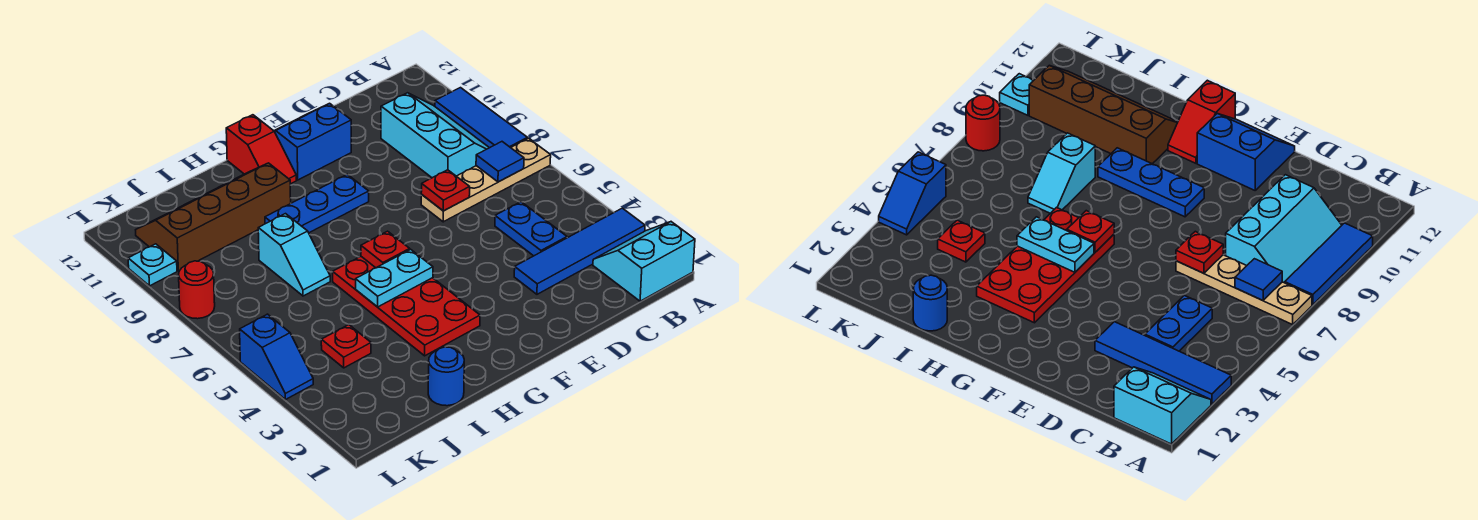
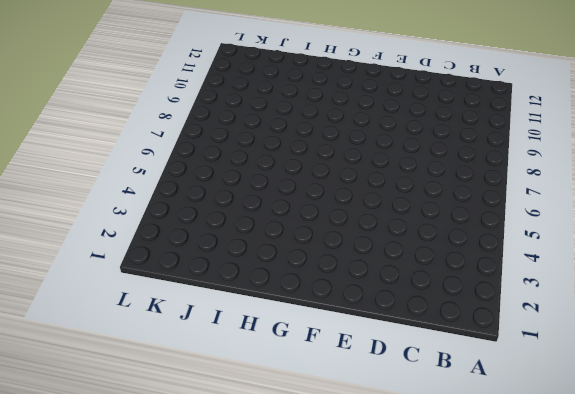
none -> cyan 2x2 slope [593,222,695,301]
none -> blue 1x4 tile [514,208,645,294]
none -> tan 1x4 plate [421,138,551,222]

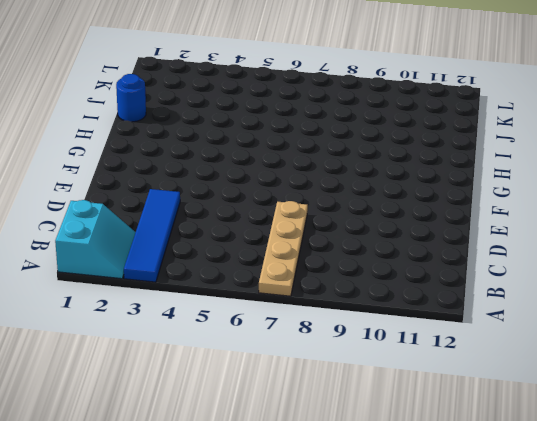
none -> blue 1x3 tile [435,88,527,148]
none -> cyan 2x3 slope [381,93,489,178]
none -> blue 1x2 plate [495,202,567,256]

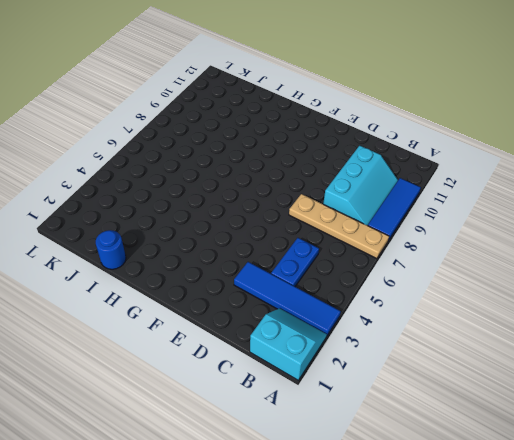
none -> blue 2x2 slope [274,103,351,180]
none -> blue 1x3 plate [265,174,369,233]
none -> red 2x4 plate [333,257,480,356]

